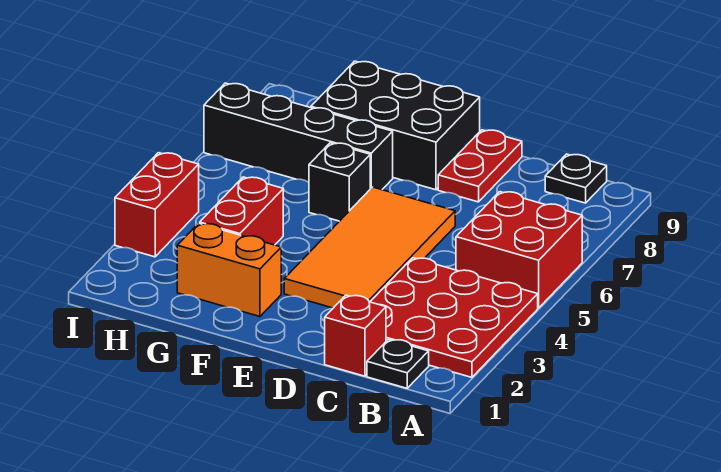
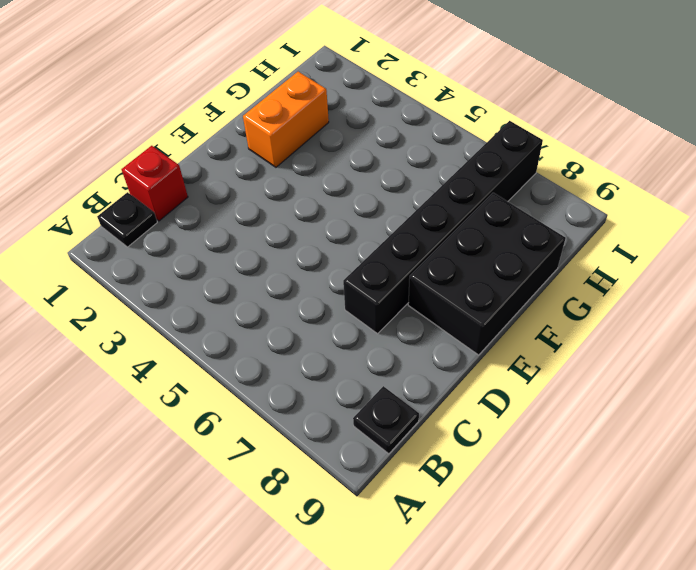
black 1x6 brick [343,121,543,334] -> black 1x4 brick [204,83,393,190]
none -> red 3x3 plate [370,258,538,377]
none -> red 2x2 brick [456,192,582,308]
none -> orange 2x4 tile [284,187,455,308]

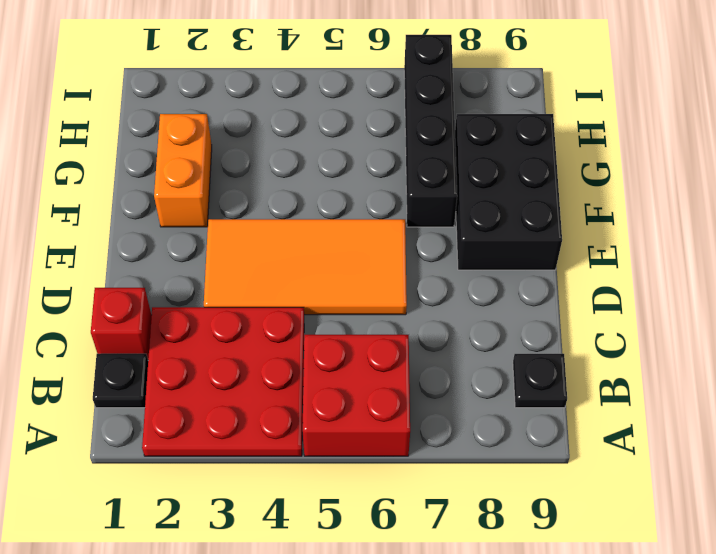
none -> red 1x2 plate [438,130,522,202]
none -> black 1x1 brick [309,143,370,221]
none -> red 1x2 brick [200,177,283,245]

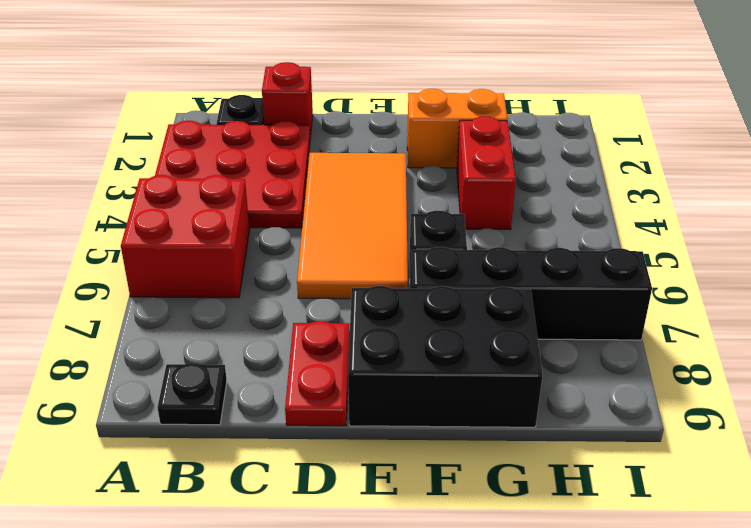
none -> red 1x2 brick [115,153,199,257]

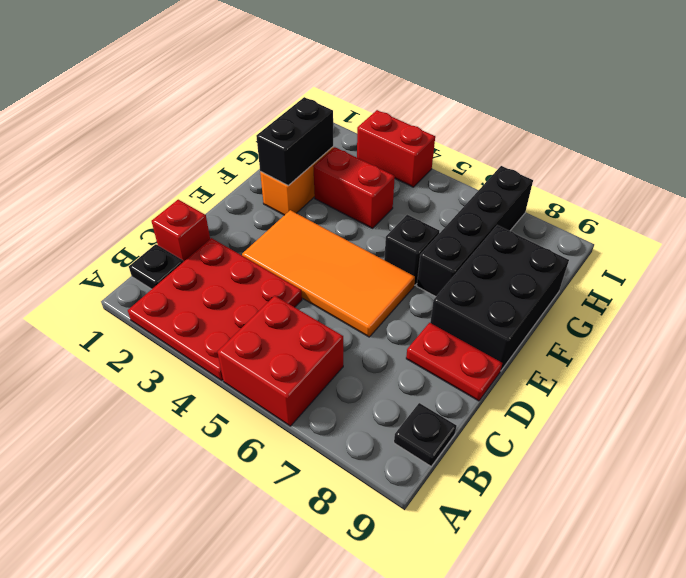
black 1x2 brick [256,97,333,186] -> none

